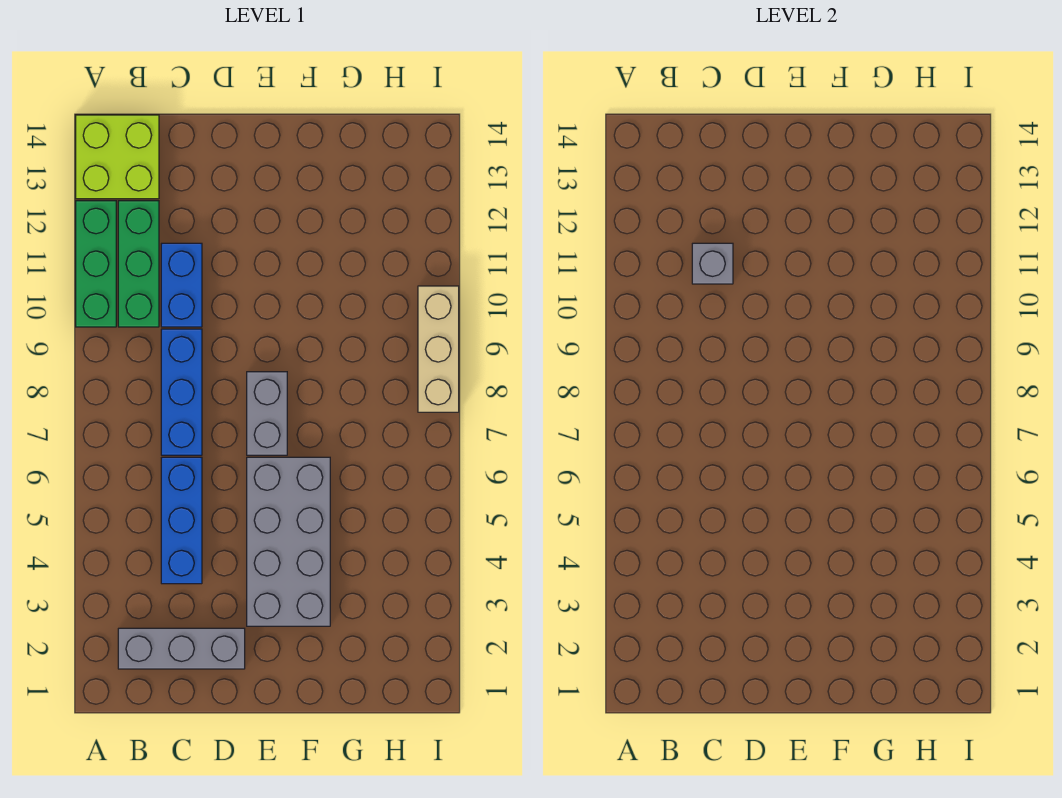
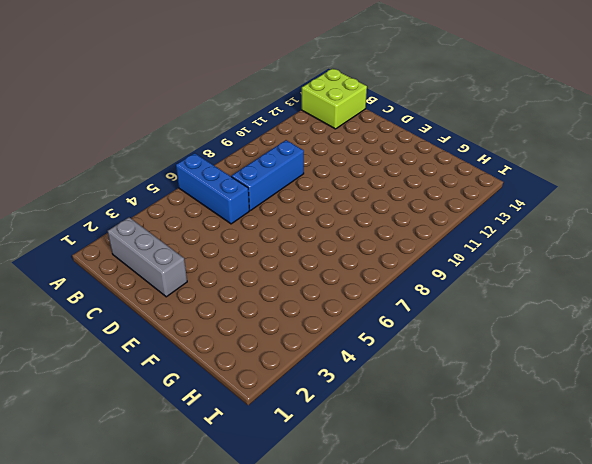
blue 1x3 brick [176,153,249,224] -> blue 1x3 brick turned to [161,457,202,584]
none -> green 1x3 brick [76,201,116,327]
none -> green 1x3 brick [118,201,159,327]

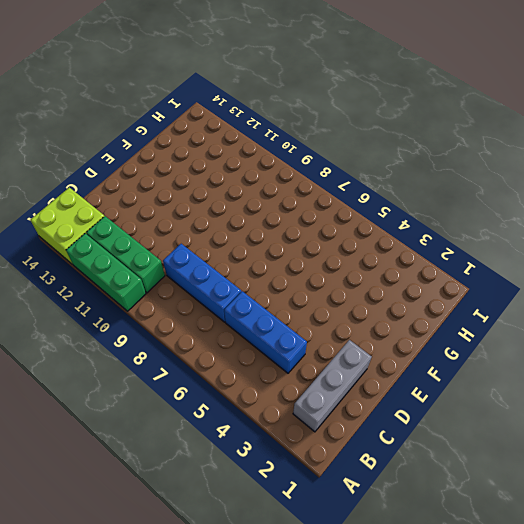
none -> blue 1x2 brick [161,243,202,327]
none -> grey 2x4 brick [247,457,330,626]

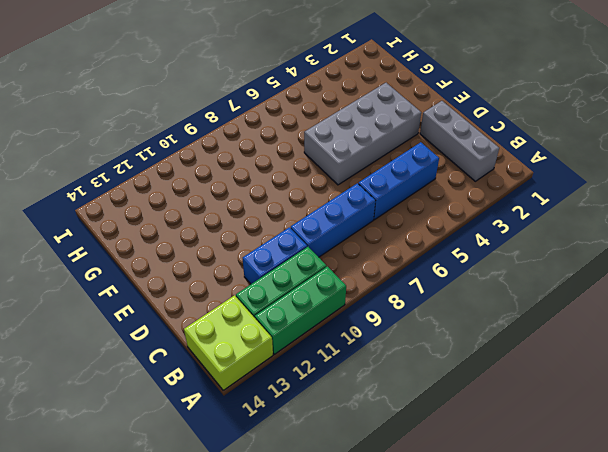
none -> grey 1x2 brick [247,372,287,455]
none -> tan 1x3 brick [418,286,459,412]

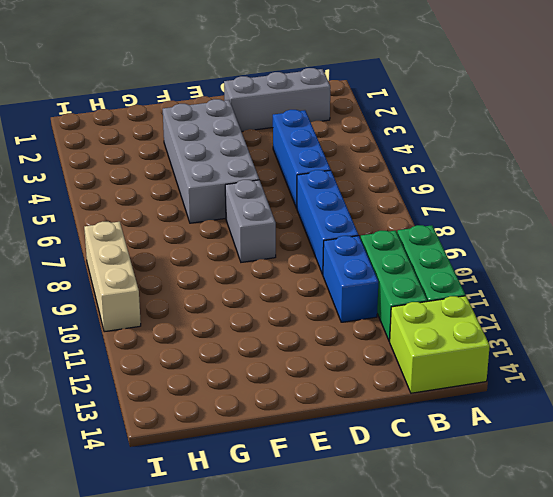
none -> grey 1x1 brick [692,243,733,284]

